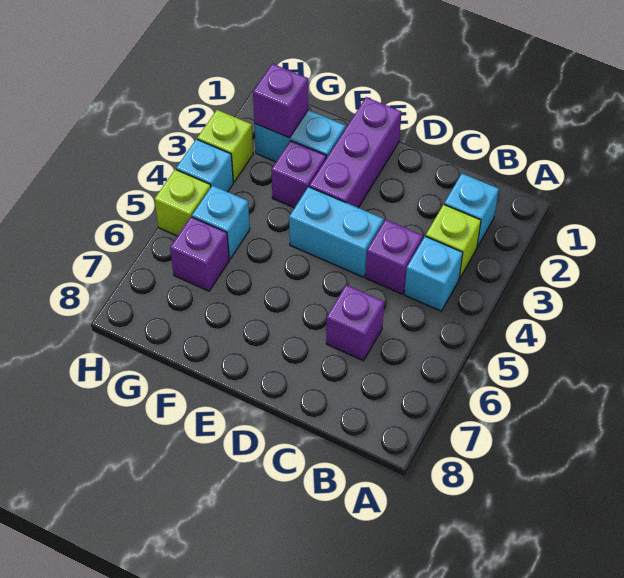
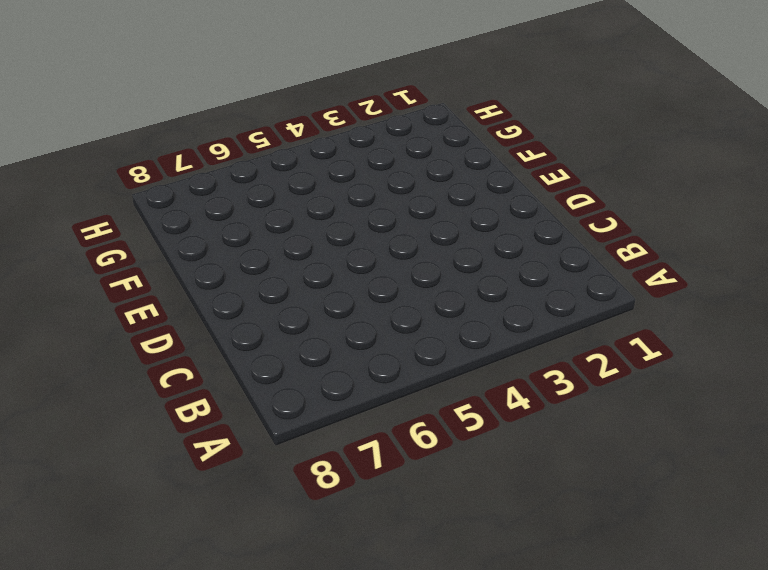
none -> cyan 1x1 brick [444,174,499,247]
none -> lime 1x1 brick [426,205,481,279]
none -> cyan 1x1 brick [404,236,463,311]

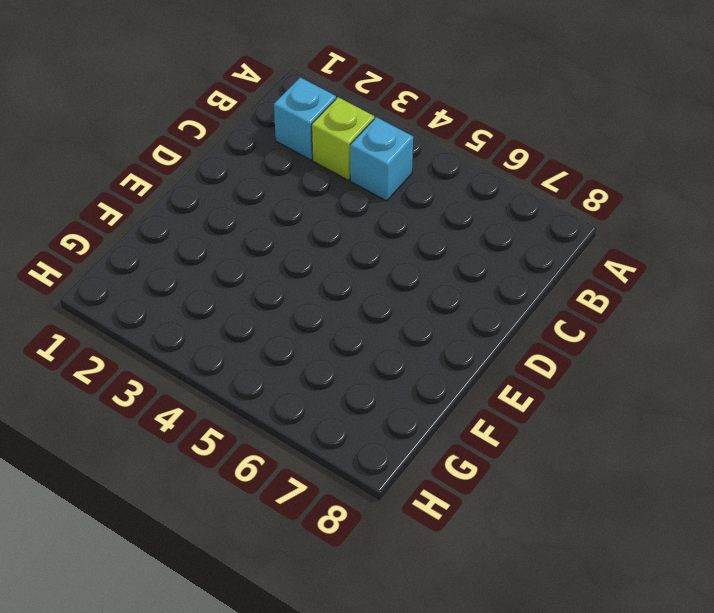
none -> purple 1x1 brick [366,220,423,294]
none -> purple 1x1 brick [326,285,384,361]
none -> cyan 1x2 brick [289,187,384,277]

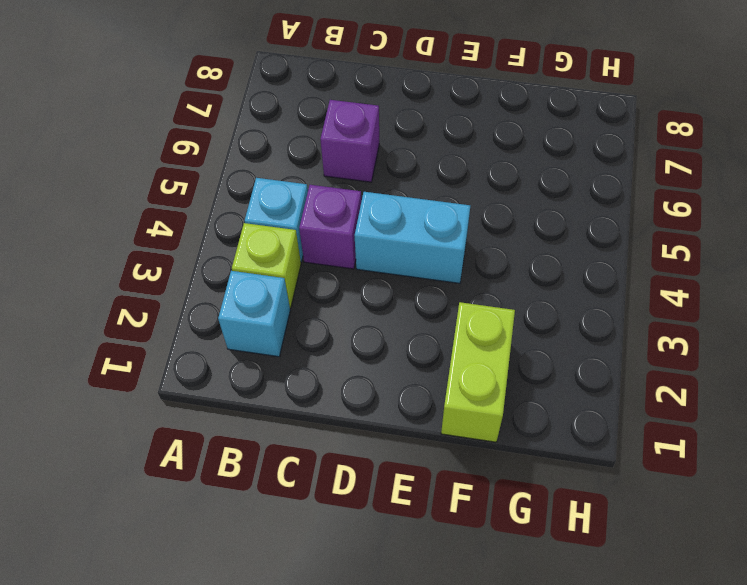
lime 1x2 brick [441,302,515,442] -> cyan 1x2 brick [254,110,345,162]
none -> purple 1x3 brick [309,97,401,208]
none -> purple 1x1 brick [271,141,326,208]
none -> cyan 1x1 brick [192,185,250,259]

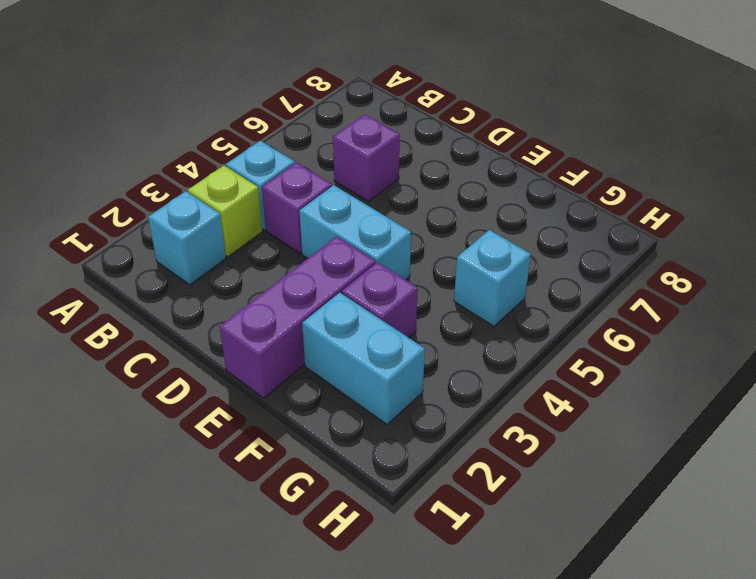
none -> purple 1x1 brick [170,217,229,291]
none -> lime 1x1 brick [197,110,253,182]
none -> cyan 1x1 brick [176,139,233,192]

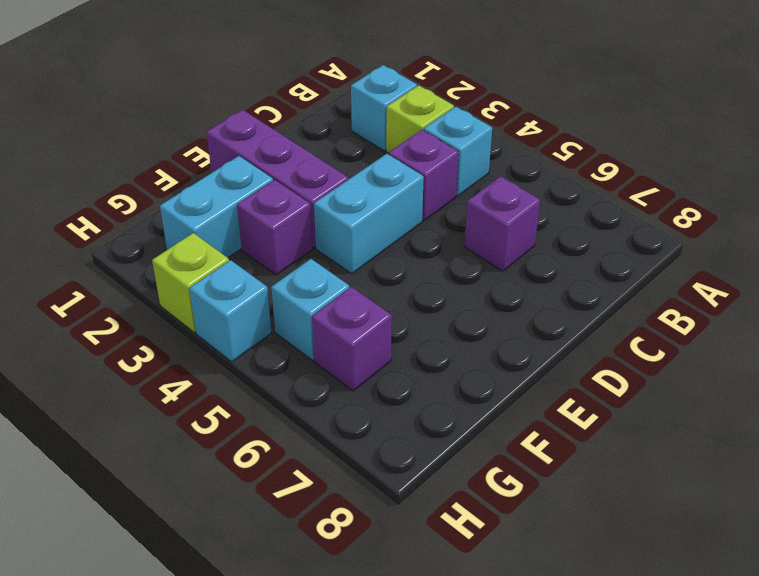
none -> lime 1x1 brick [154,169,211,236]
none -> purple 1x1 brick [253,64,308,138]

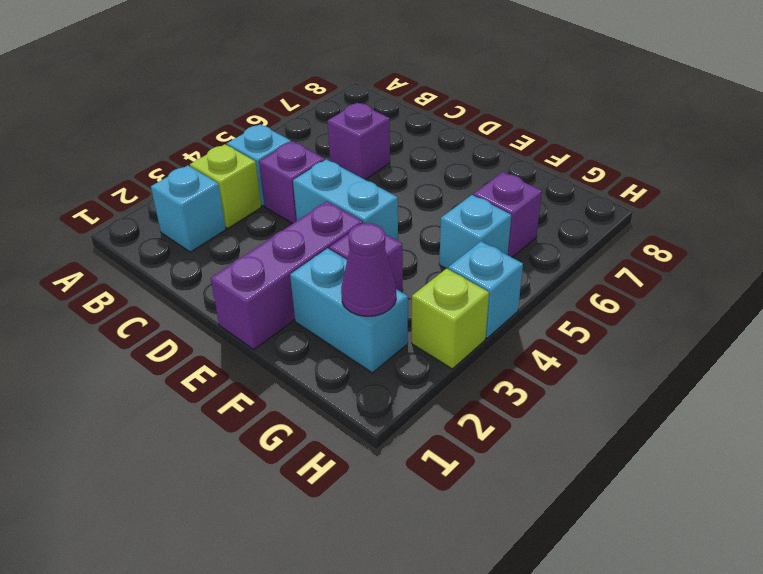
purple 1x1 cone [341,223,396,316] -> purple 1x1 brick [253,64,308,138]
none -> lime 1x1 brick [154,169,211,236]

